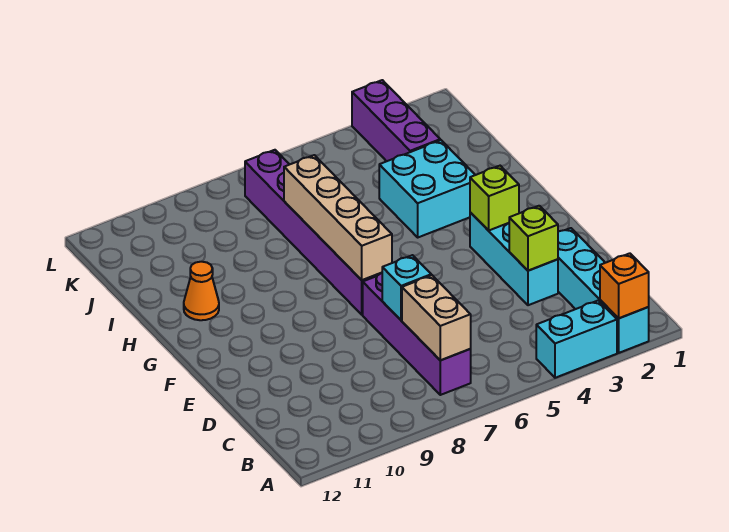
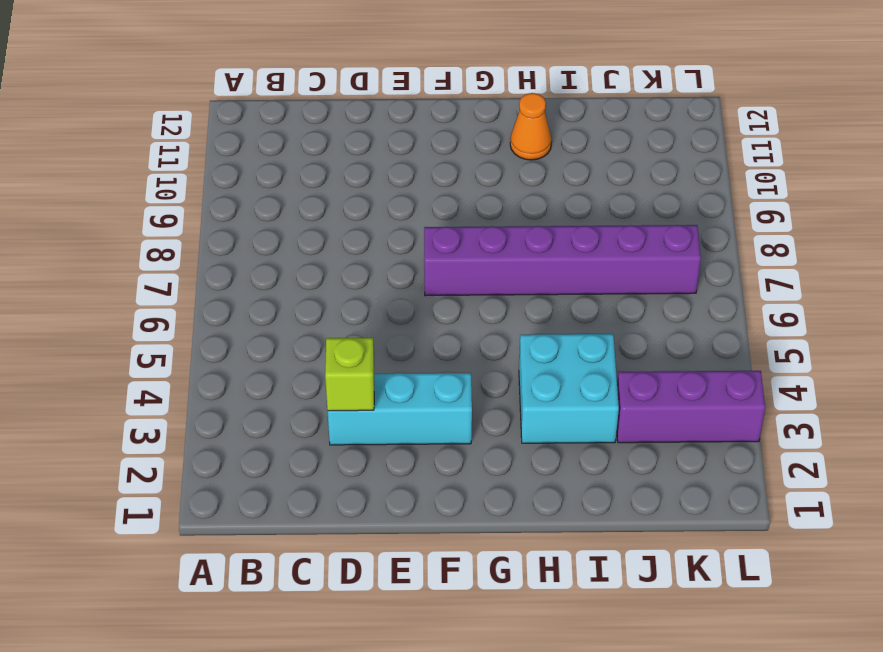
none -> cyan 1x4 brick [558,228,649,353]
none -> cyan 1x2 brick [536,300,617,378]
none -> purple 1x4 brick [363,273,471,395]

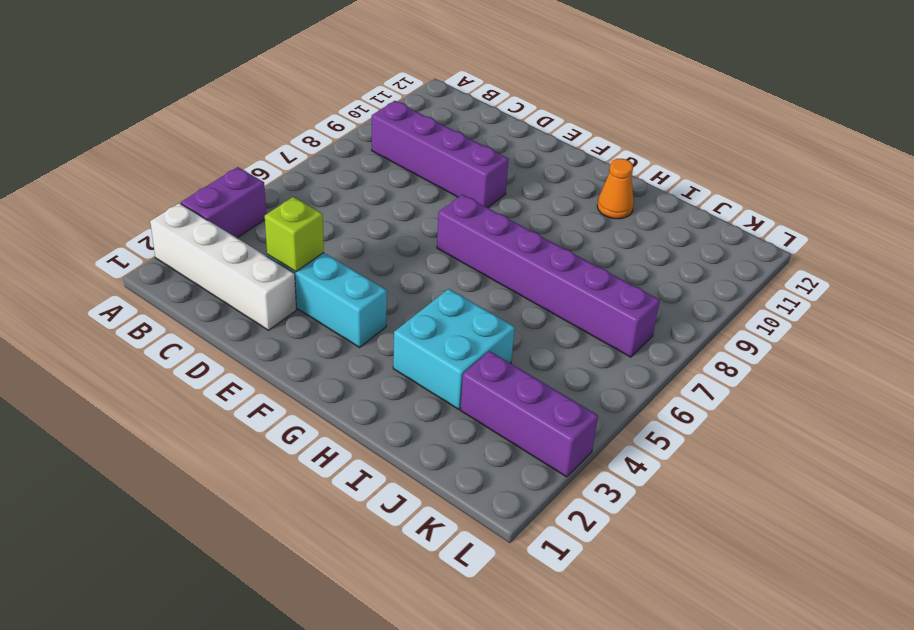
white 1x4 brick [150,203,297,330] -> cyan 1x4 brick [558,228,649,353]
purple 1x2 brick [181,167,266,238] -> cyan 1x2 brick [536,300,617,378]
purple 1x4 brick [372,101,509,208] -> purple 1x4 brick moved to [363,273,471,395]
none -> orange 1x1 brick [600,253,649,318]
none -> tan 1x2 brick [402,275,471,360]
none -> cyan 1x1 brick [382,255,431,320]

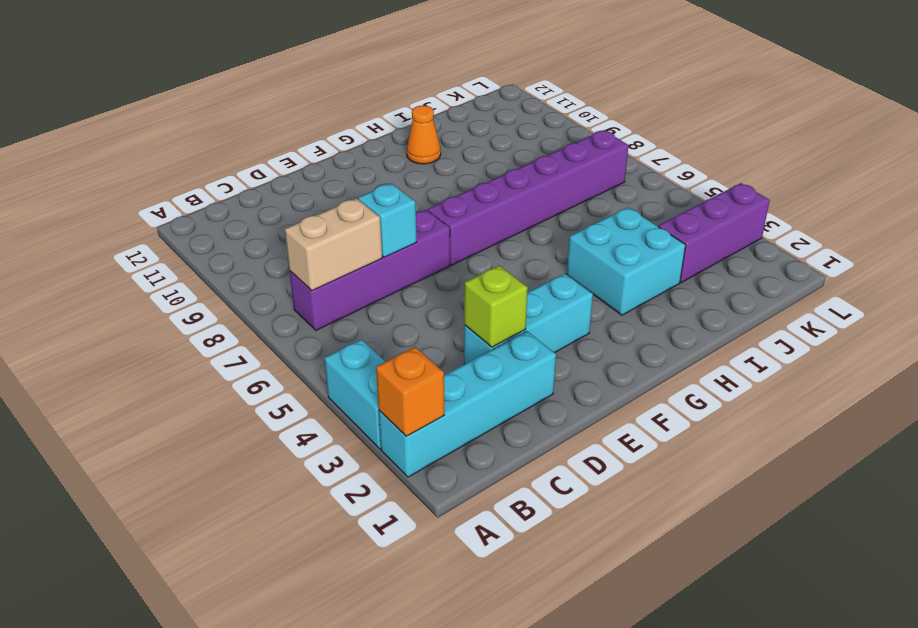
none -> lime 1x1 brick [470,166,519,231]
none -> tan 1x4 brick [284,155,392,280]

